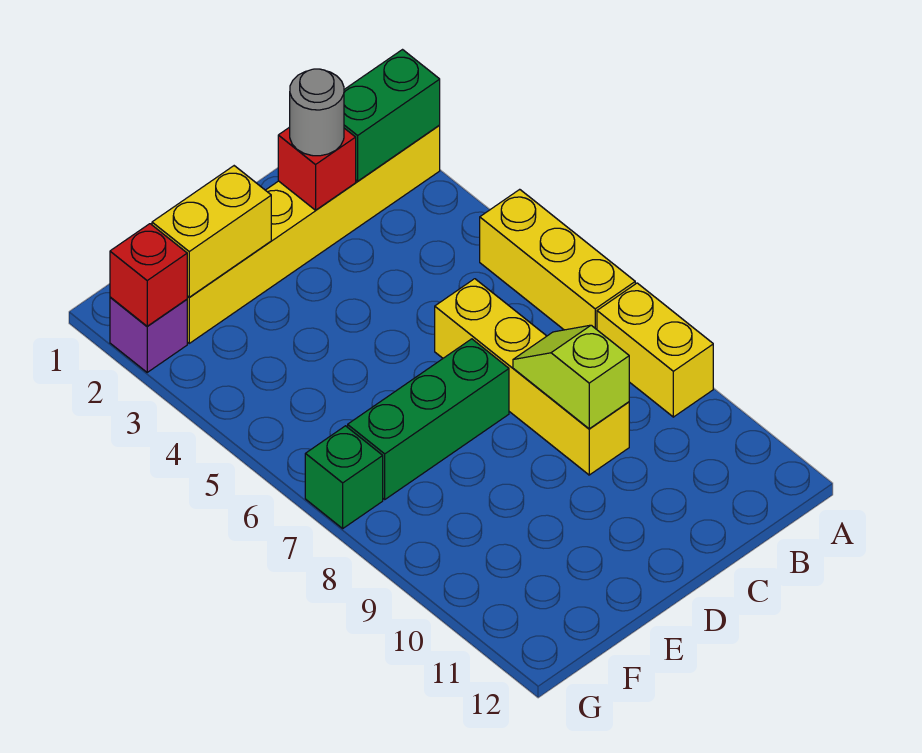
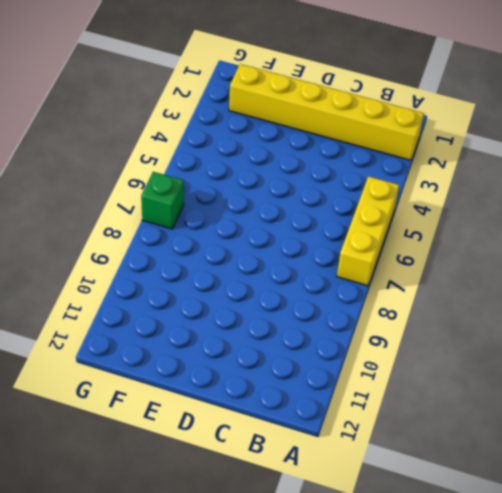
none -> yellow 1x2 brick [597,283,713,417]
none -> yellow 1x4 brick [435,279,629,475]
none -> green 1x3 brick [348,339,509,499]

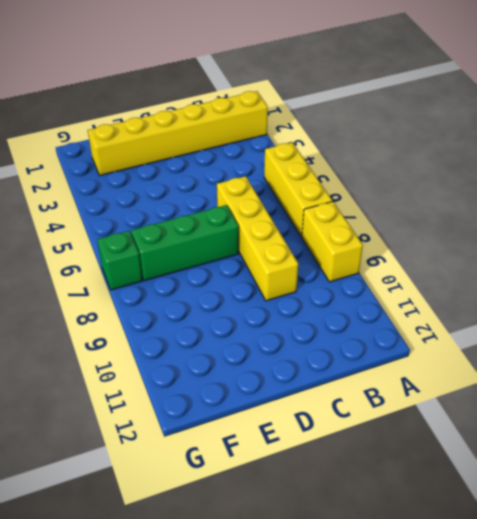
none -> purple 1x1 brick [110,297,187,372]
none -> green 1x2 brick [344,50,440,181]
none -> red 1x1 brick [278,127,356,210]

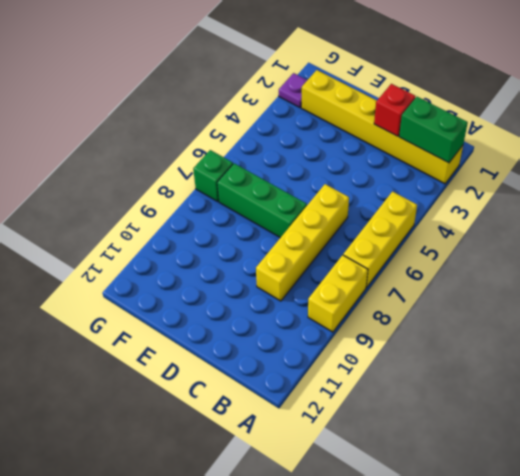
purple 1x1 plate [279,73,307,107] -> purple 1x1 brick [110,297,187,372]
none -> lime 1x2 slope [513,325,629,429]
none -> yellow 1x2 brick [152,166,271,297]
none -> red 1x1 brick [110,224,187,326]

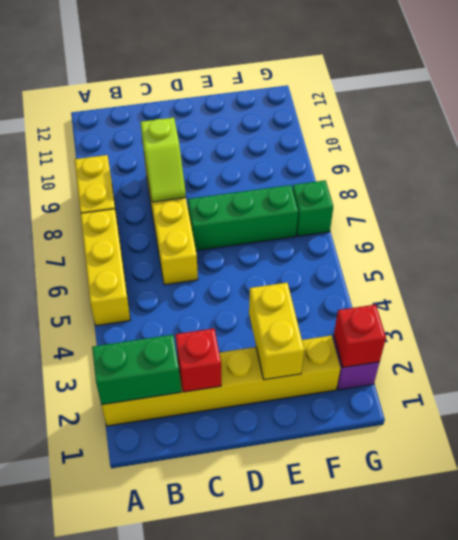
yellow 1x2 brick [249,283,304,380] -> yellow 1x2 brick turned to [152,166,271,297]
none -> grey 1x1 round brick [290,69,344,156]

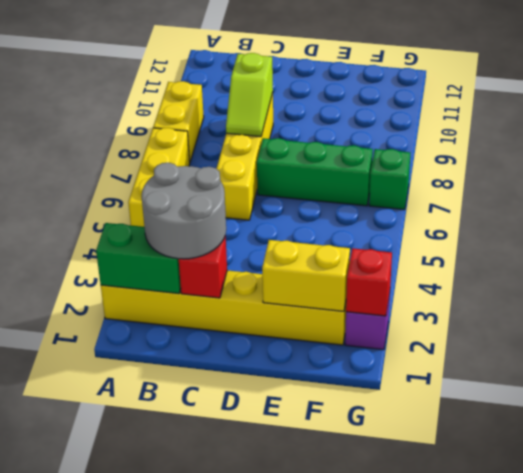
grey 2x2 round brick [142,163,226,259] -> grey 1x1 round brick [290,69,344,156]

